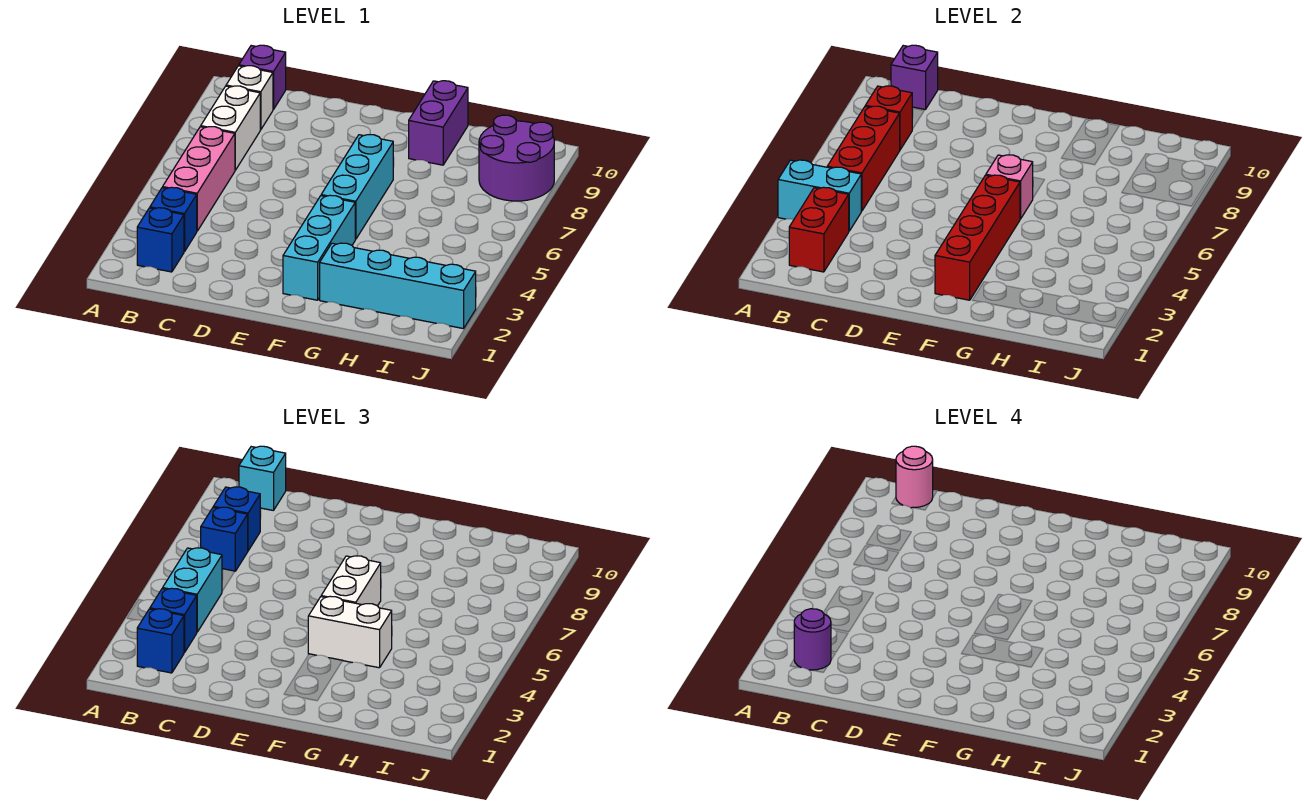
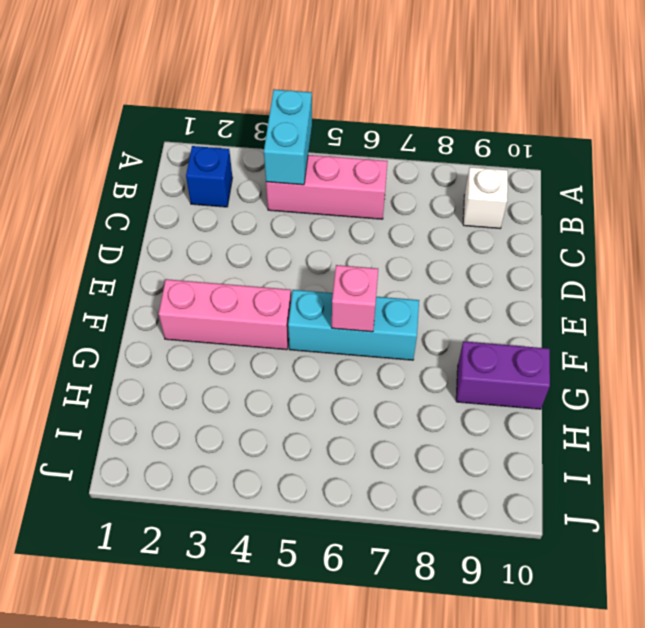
pink 1x3 brick [159,279,291,350] -> cyan 1x3 brick [283,195,355,300]
none -> blue 1x1 brick [150,187,197,252]
none -> white 1x2 brick [201,86,260,170]
none -> purple 1x1 brick [239,45,286,110]

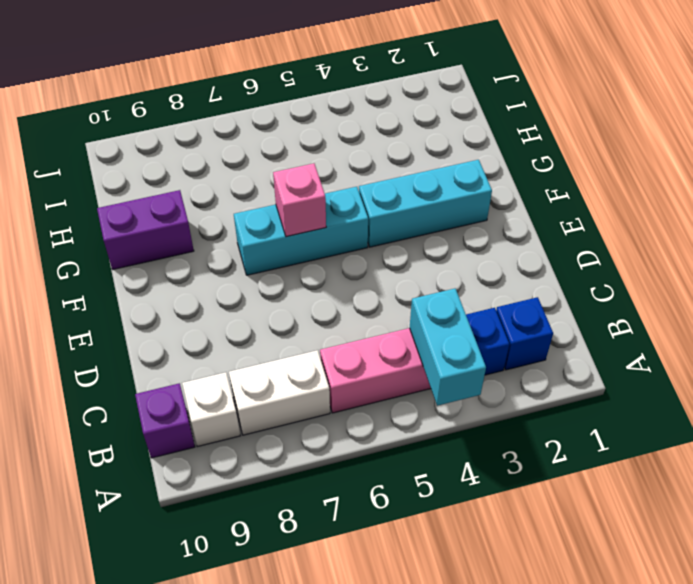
none -> cyan 1x4 brick [320,243,476,329]
none -> purple 2x2 round brick [479,115,554,201]
none -> red 1x2 brick [789,187,849,272]

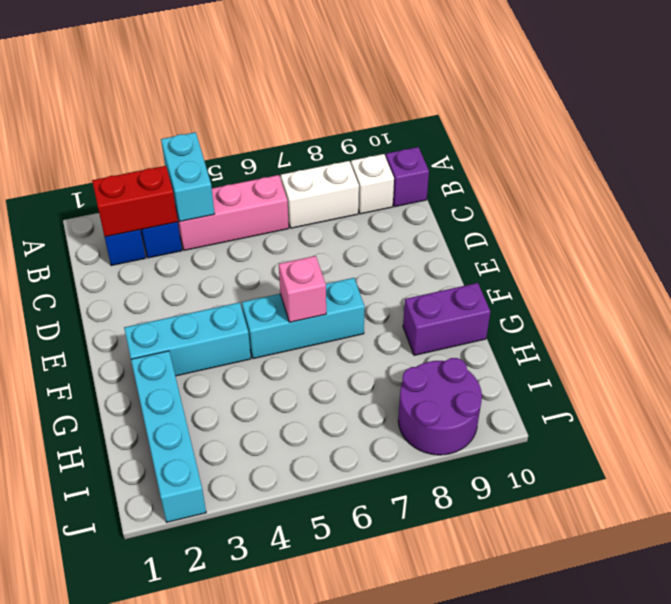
none -> red 1x3 brick [827,106,900,211]
none -> red 1x1 brick [865,86,912,150]
none -> purple 1x1 brick [891,45,938,110]

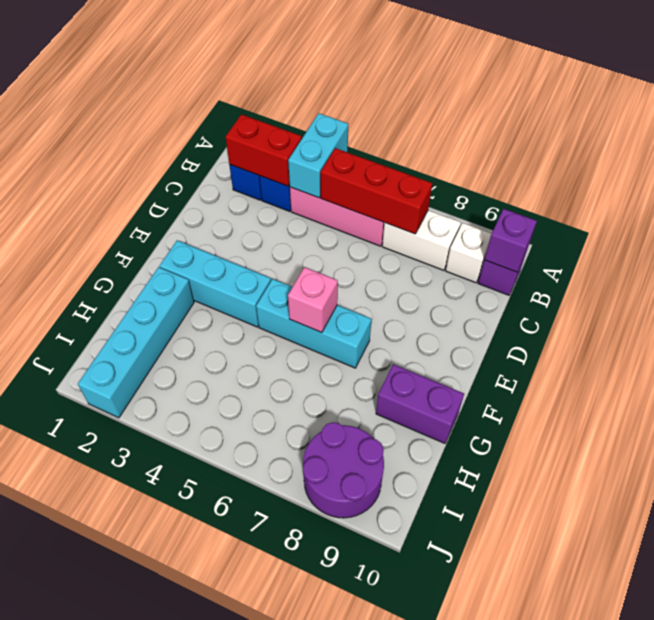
none -> red 1x1 brick [865,86,912,150]
none -> red 1x4 brick [935,175,1020,300]
none -> blue 1x1 brick [137,609,184,673]

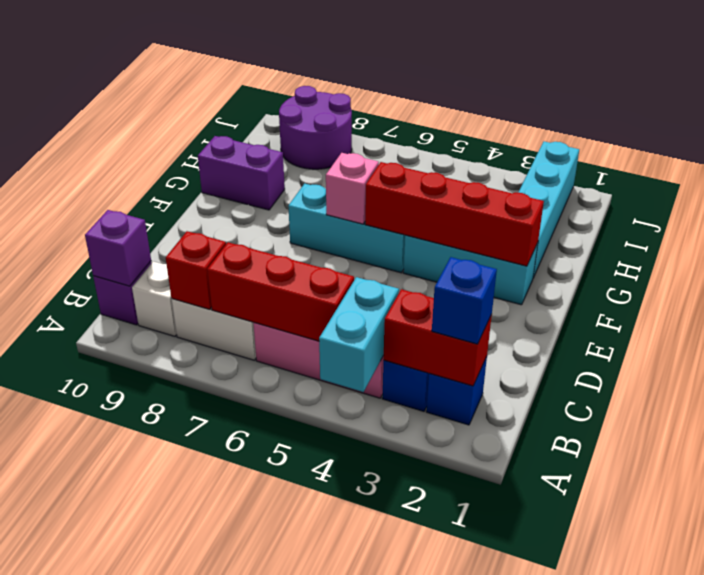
none -> blue 1x1 brick [150,588,197,653]
none -> cyan 1x2 brick [163,548,222,632]
none -> blue 1x1 brick [201,507,248,571]

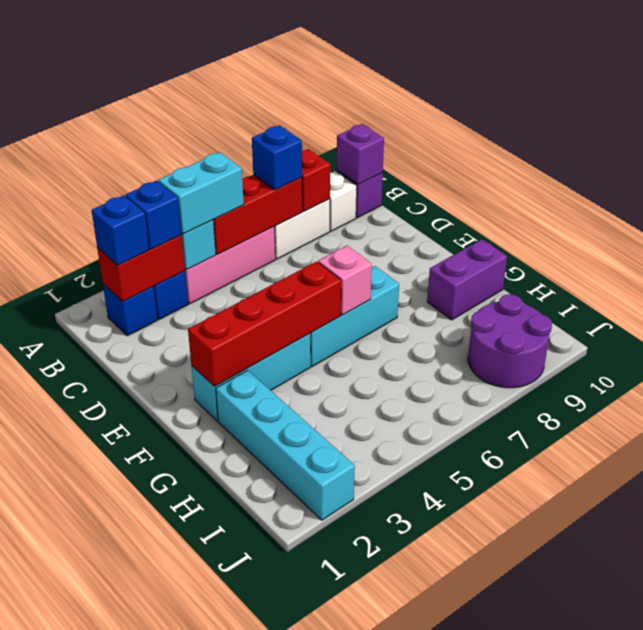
none -> blue 1x1 brick [213,487,260,551]
none -> cyan 1x1 brick [239,446,286,511]
none -> white 1x2 brick [308,596,392,668]

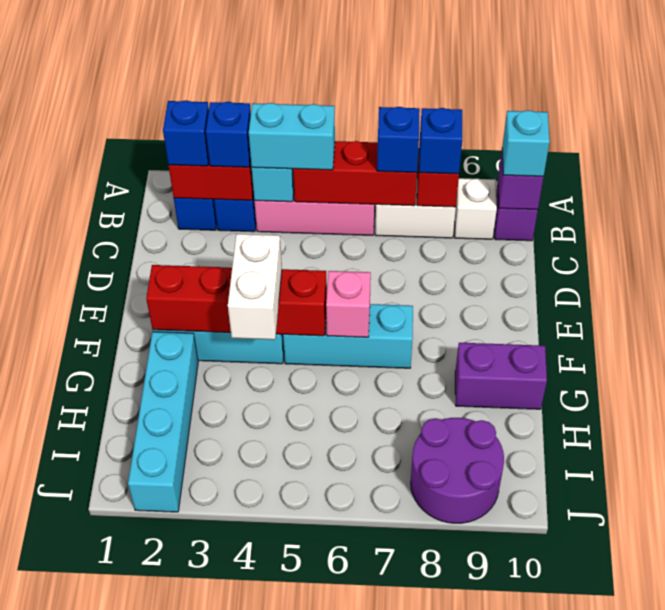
none -> white 1x2 brick [321,556,381,606]
none -> purple 1x1 round brick [794,609,831,670]
none -> pink 1x1 round brick [896,446,933,508]

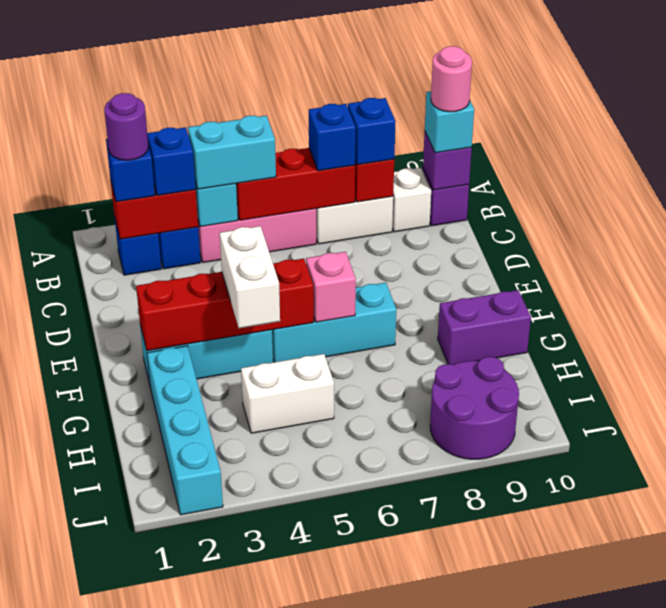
white 1x2 brick [241,354,334,433] -> white 1x2 brick moved to [321,556,381,606]

